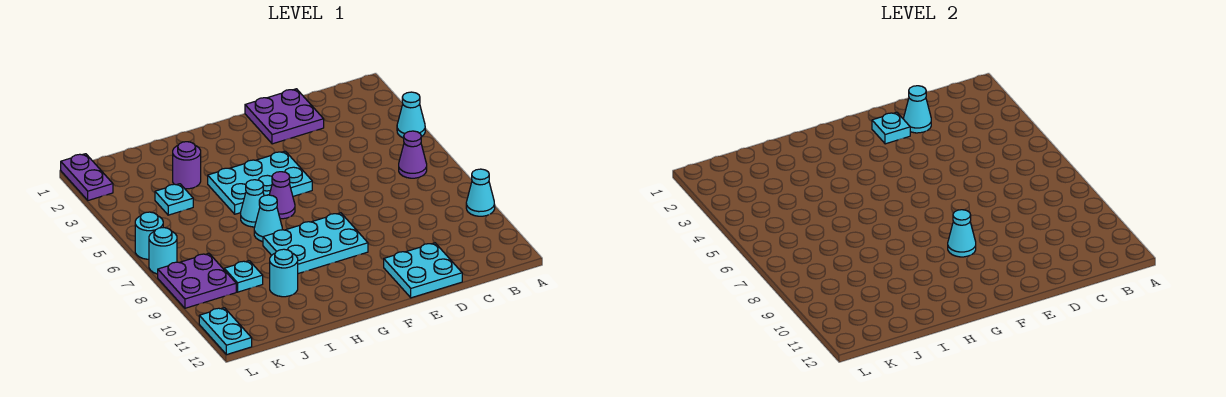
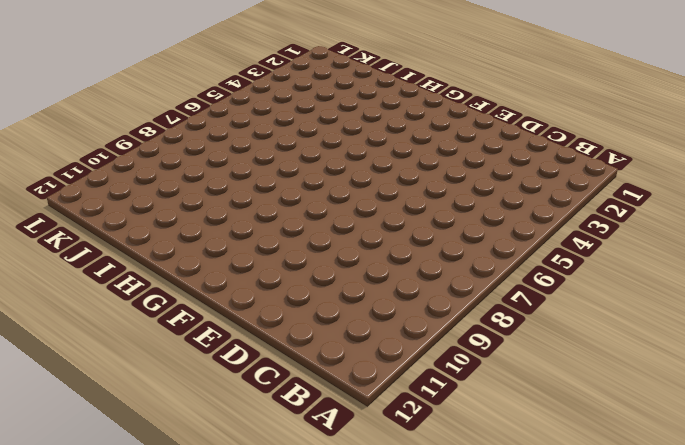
none -> cyan 1x1 cone [397,92,425,138]
none -> cyan 1x1 cone [466,169,495,216]
none -> purple 1x1 cone [399,131,427,178]

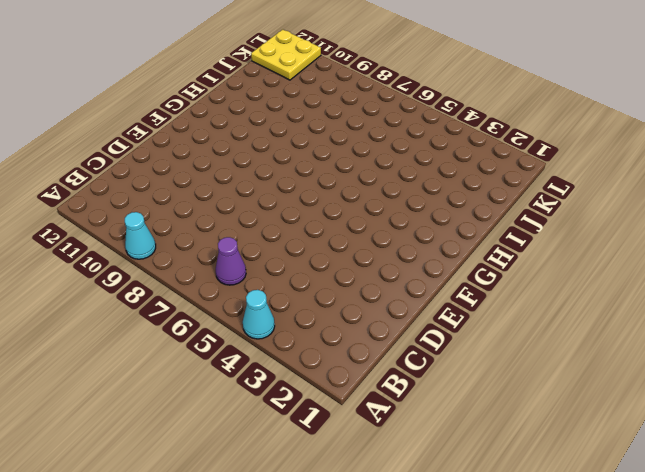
yellow 2x2 plate [251,29,321,80] -> cyan 1x2 plate [199,308,252,355]
none -> purple 2x2 plate [245,89,324,144]
none -> cyan 2x2 plate [384,243,462,298]
none -> cyan 2x3 plate [208,151,312,214]

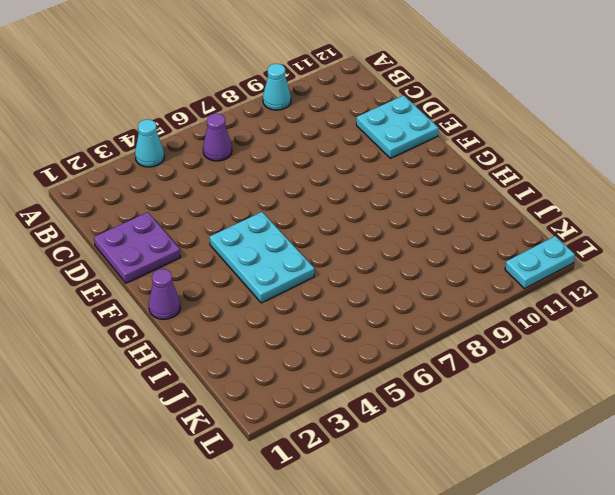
purple 1x1 cone [149,269,180,319] -> purple 1x1 cone moved to [269,172,295,219]
none -> cyan 2x3 plate [263,213,368,274]
none -> cyan 1x1 cone [241,180,264,227]
none -> cyan 1x1 cone [254,195,282,242]

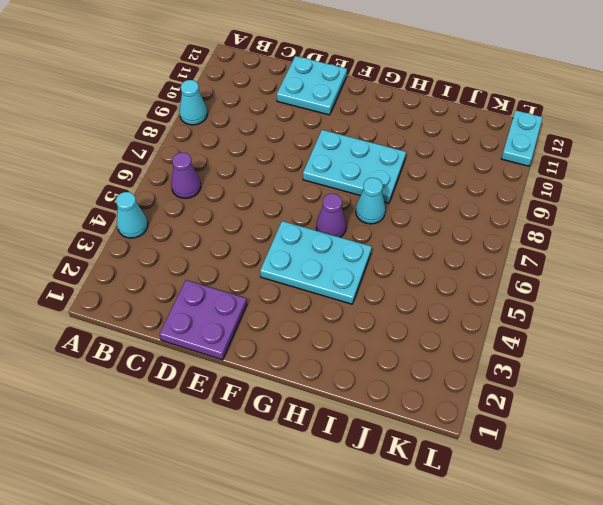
none -> cyan 1x1 cone [241,180,264,227]
none -> purple 1x1 round brick [173,142,201,189]
none -> cyan 1x1 round brick [270,249,298,297]

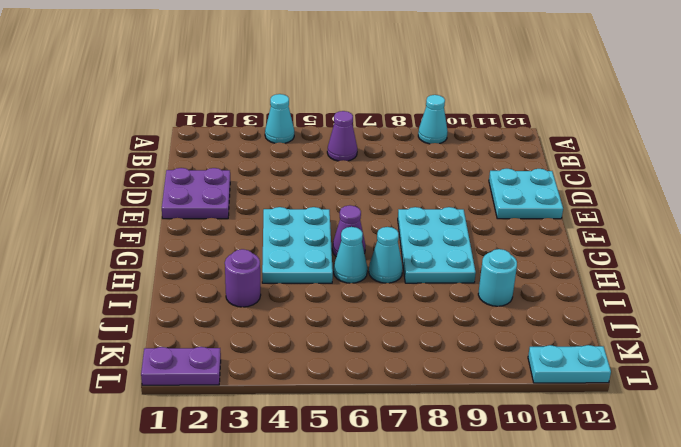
none -> cyan 1x1 plate [155,184,193,215]
none -> cyan 1x1 plate [224,261,263,292]
none -> purple 2x2 plate [158,253,236,308]

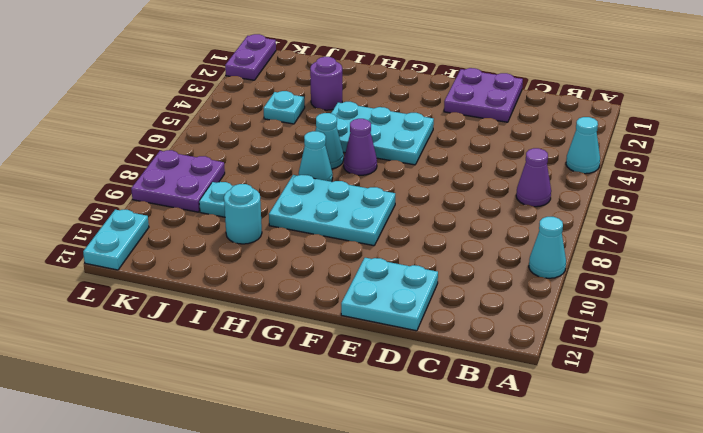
none -> cyan 1x1 round brick [135,212,163,259]
none -> cyan 1x1 round brick [149,228,177,274]
none -> cyan 1x1 cone [903,86,931,133]

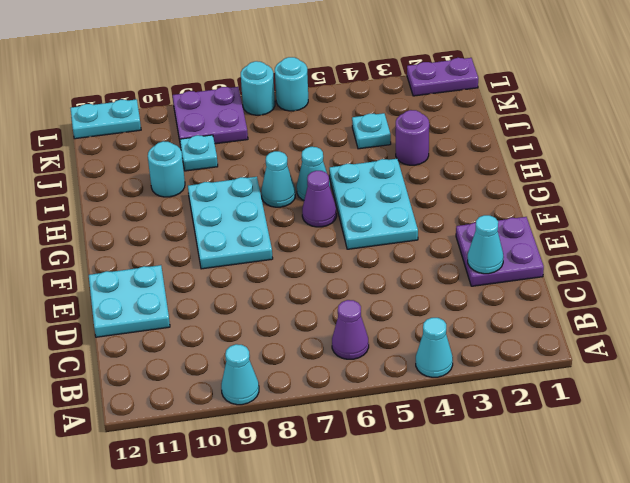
none -> cyan 1x1 plate [872,112,910,144]
none -> cyan 1x1 cone [948,210,976,257]

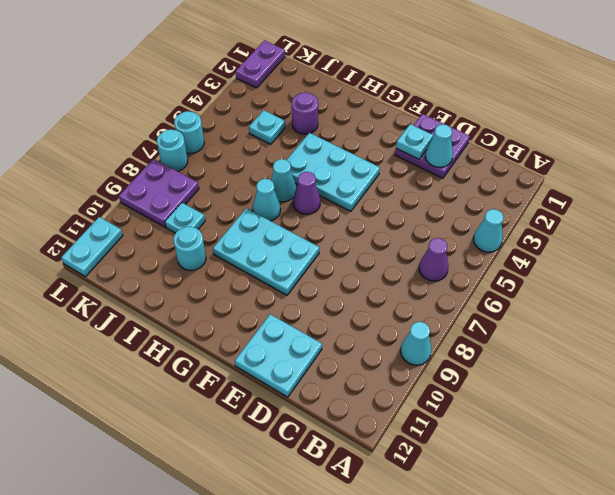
none -> cyan 1x1 cone [948,210,976,257]

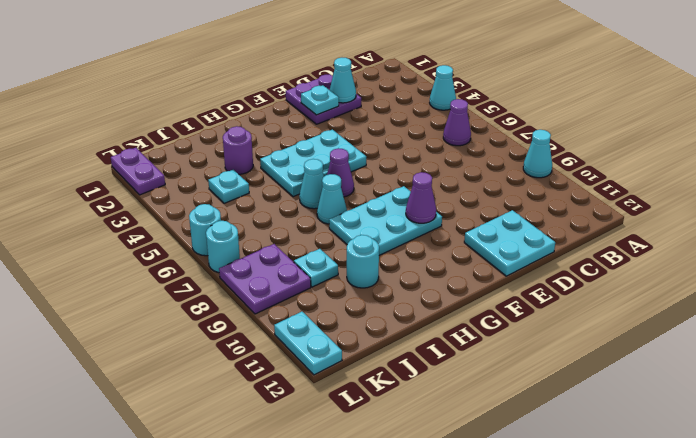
purple 1x1 cone [406,172,436,223] -> cyan 1x1 cone [948,210,976,257]

